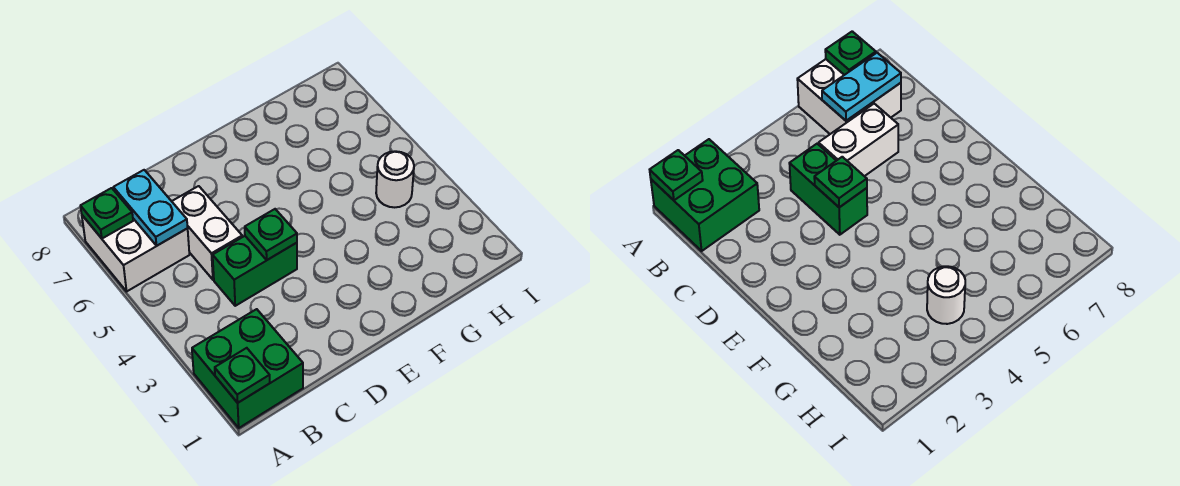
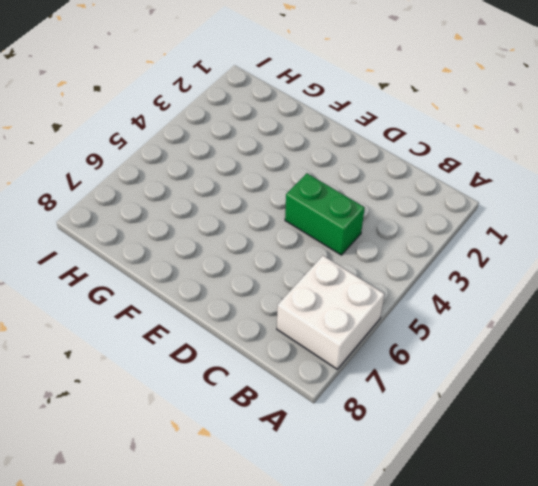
none -> green 2x2 brick [192,309,303,428]
none -> white 1x2 brick [172,186,242,280]

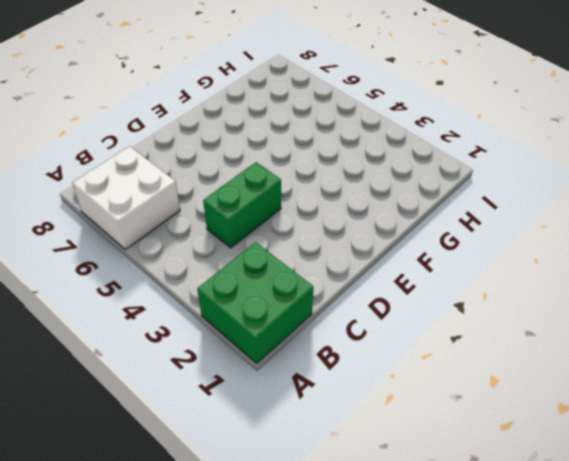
none -> white 1x2 brick [172,186,242,280]
none -> white 1x1 round brick [376,151,414,207]

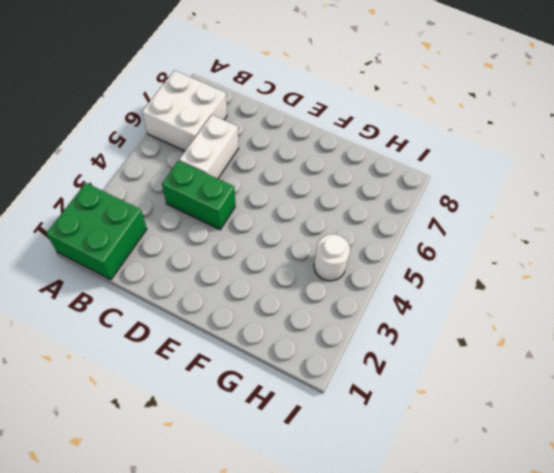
none -> green 1x1 plate [215,348,270,403]
none -> green 1x1 plate [80,188,133,239]

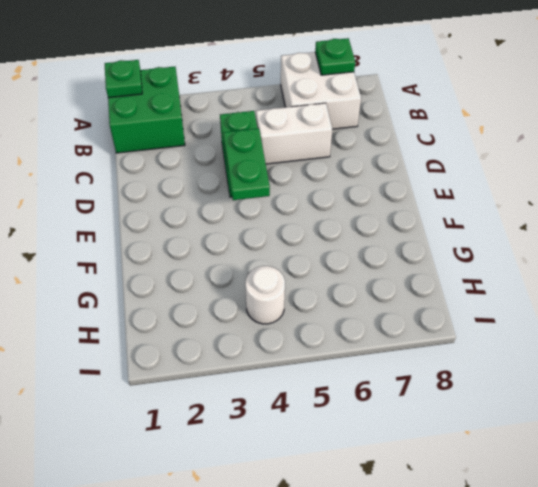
green 1x2 plate [223,128,270,200] -> green 1x1 plate [245,209,297,260]
none -> cyan 1x2 plate [113,170,188,246]

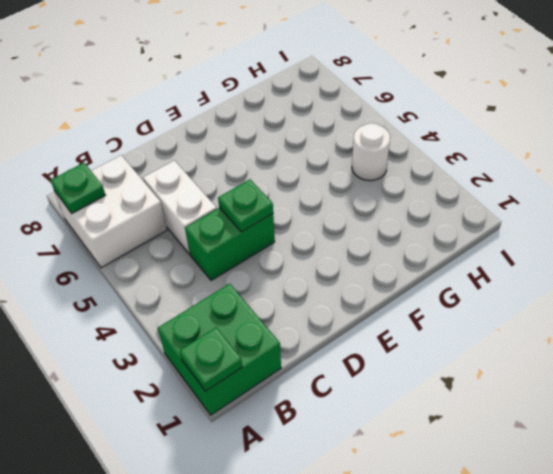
none -> cyan 1x2 plate [113,170,188,246]

